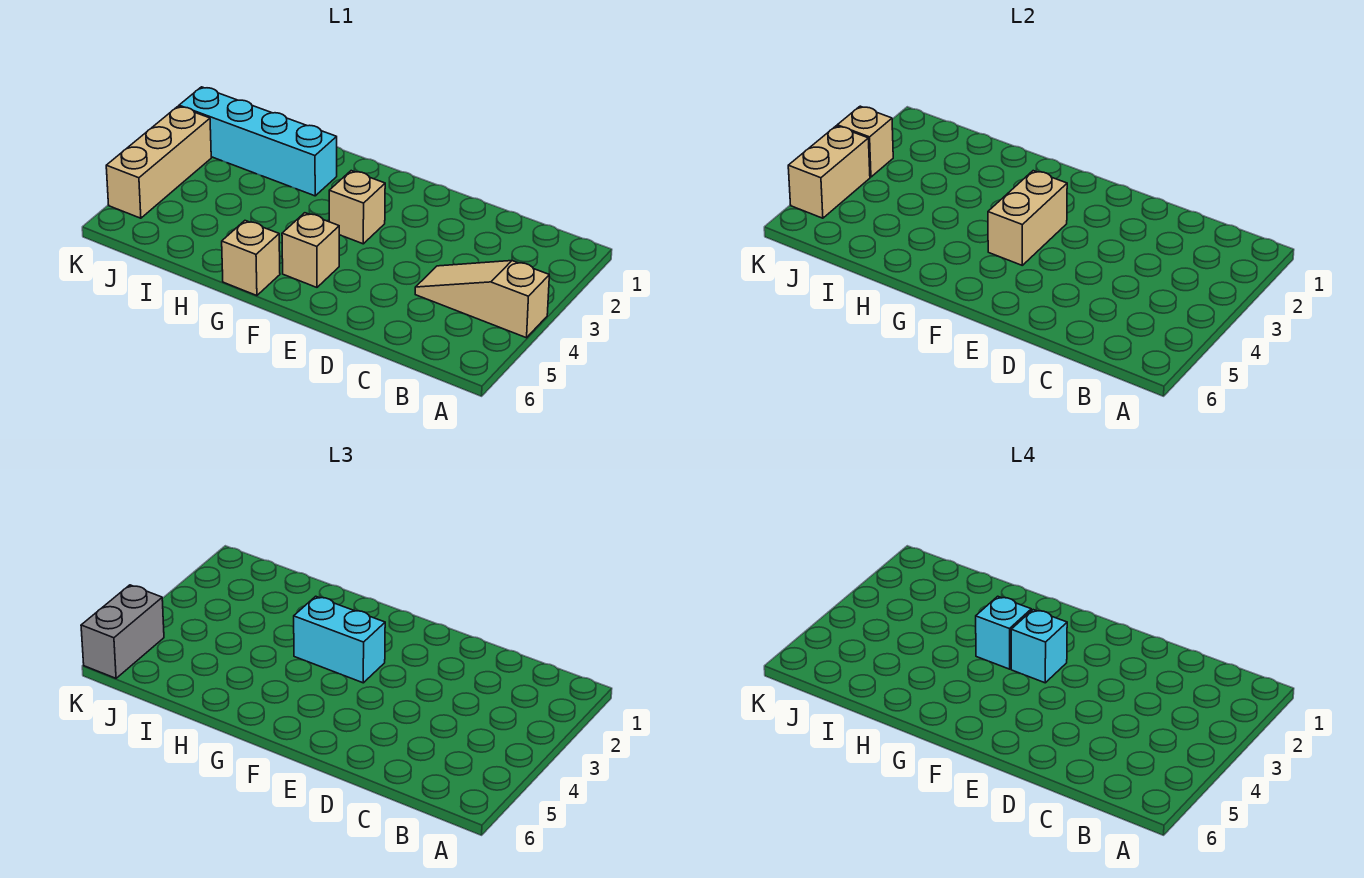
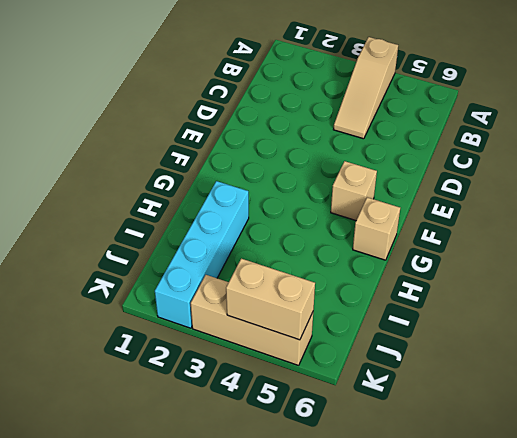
none -> tan 1x1 brick [329,171,385,244]
none -> tan 1x2 brick [988,171,1067,265]
none -> tan 1x1 brick [837,106,893,177]

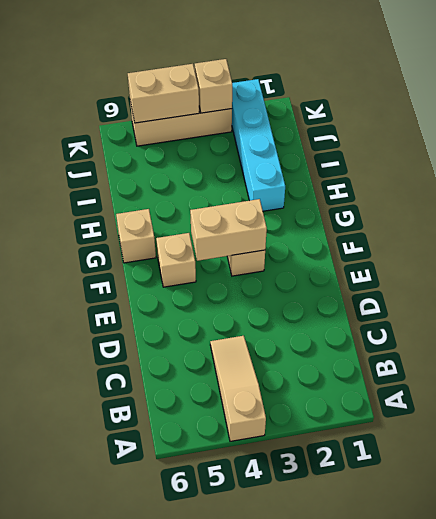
none -> cyan 1x2 brick [294,596,385,683]
none -> grey 1x2 brick [81,585,164,678]
none -> cyan 1x1 brick [1011,610,1067,683]

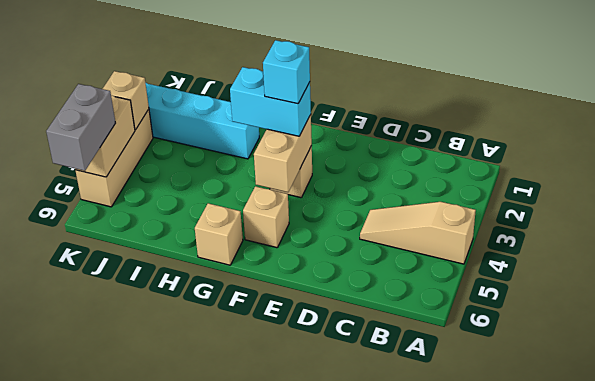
none -> cyan 1x1 brick [976,596,1031,669]

